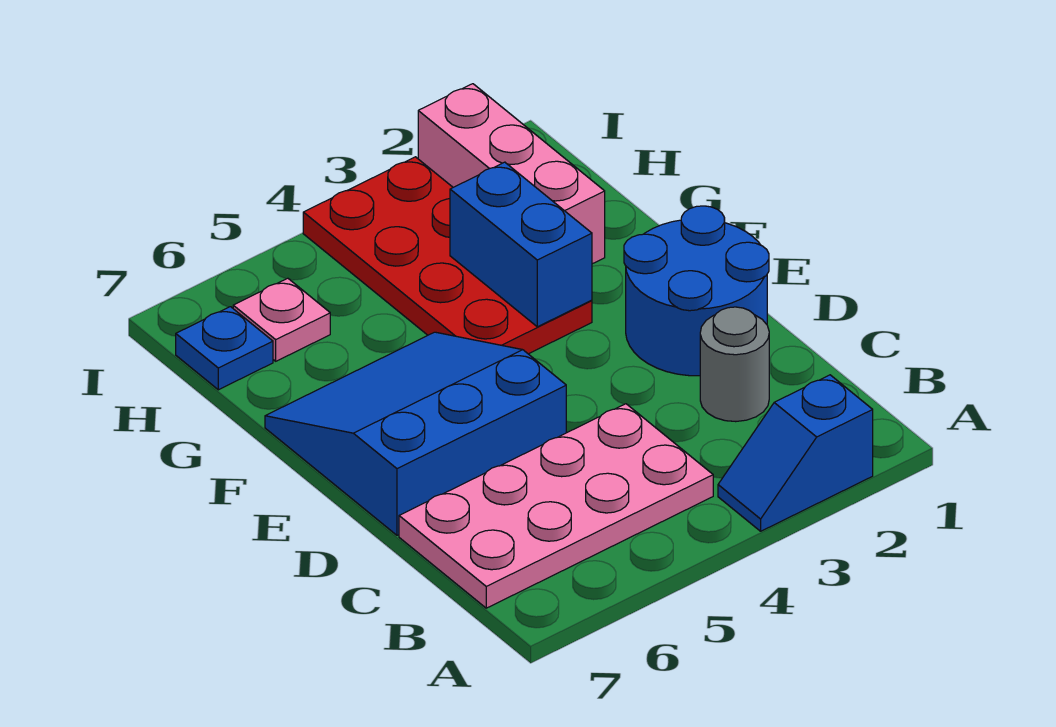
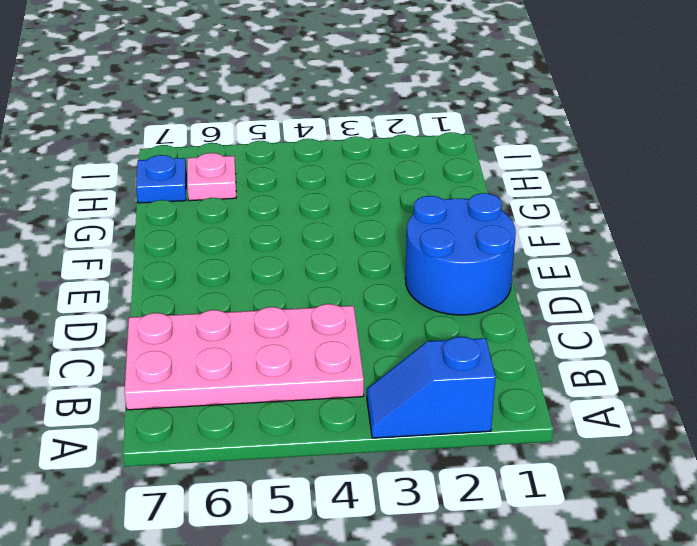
none -> grey 1x1 round brick [700,307,769,422]
none -> blue 3x3 slope [265,332,566,535]

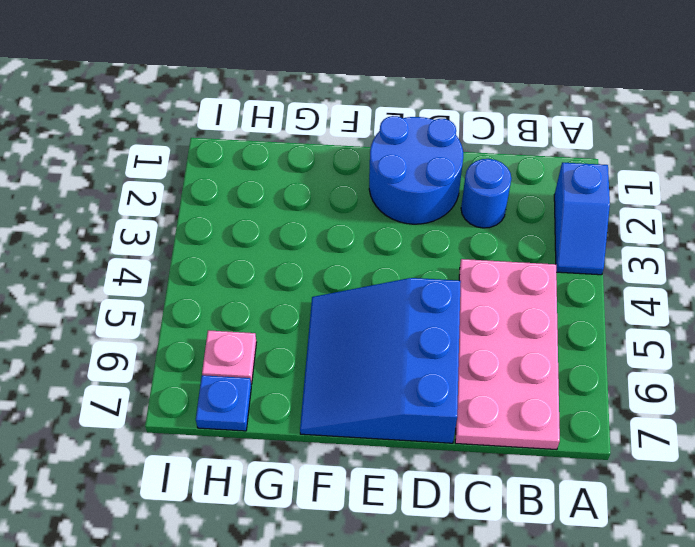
blue 1x1 round brick [461,159,511,228] -> grey 1x1 round brick [700,307,769,422]
none -> red 2x4 plate [303,157,592,354]
none -> pink 1x3 brick [418,84,605,264]

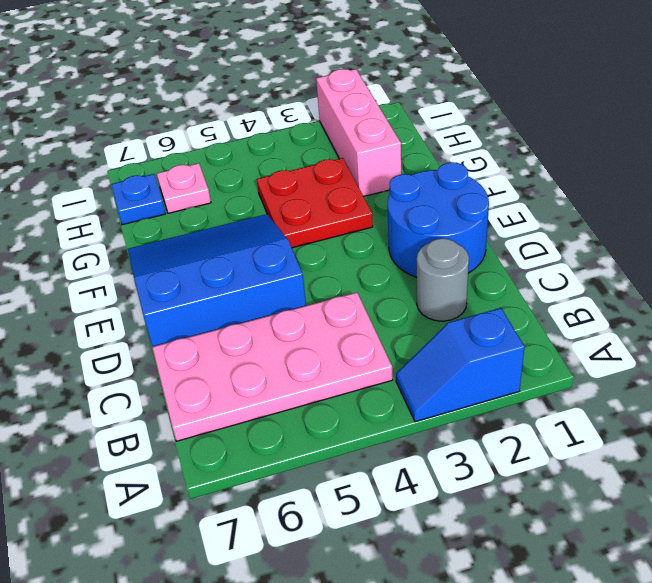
red 2x2 plate [257,158,373,248] -> red 2x4 plate [303,157,592,354]
none -> blue 1x2 brick [450,162,592,327]

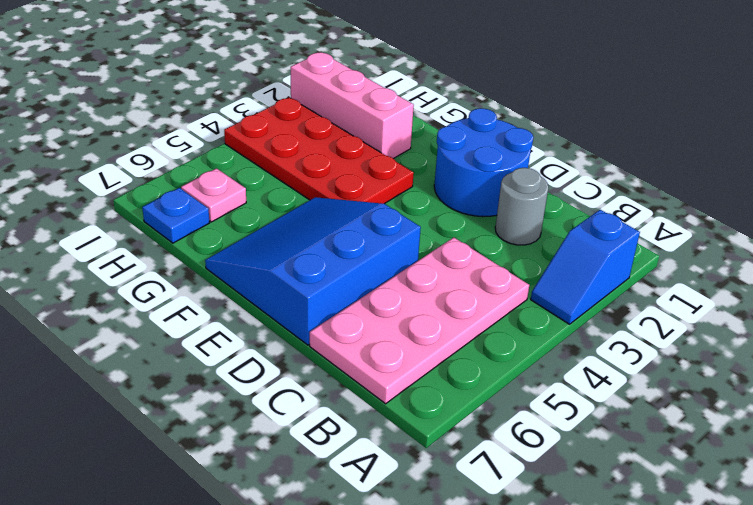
none -> blue 1x2 brick [450,162,592,327]

